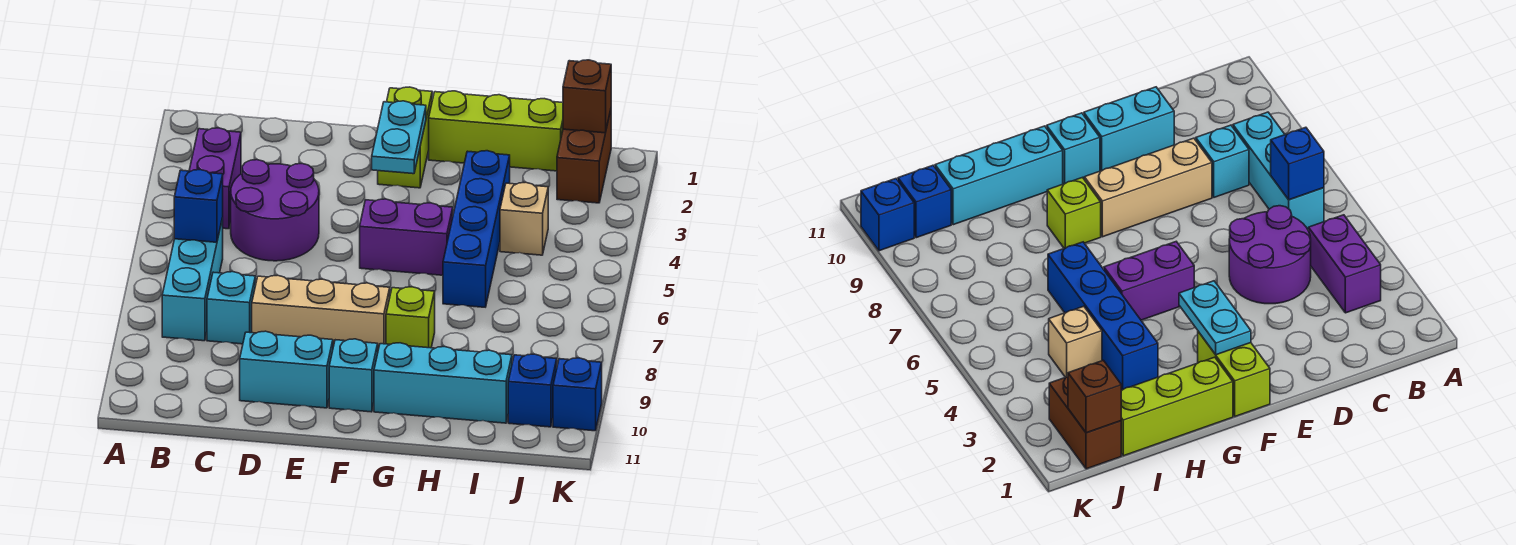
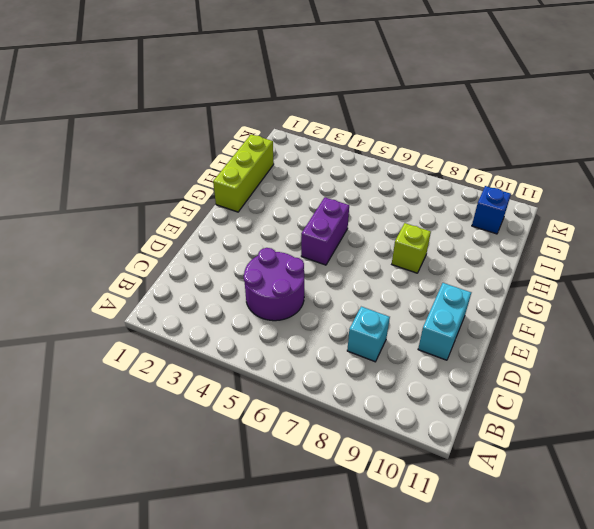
none -> purple 1x2 brick [189,128,241,229]
none -> cyan 1x3 brick [162,218,223,341]
none -> tan 1x3 brick [252,275,390,349]

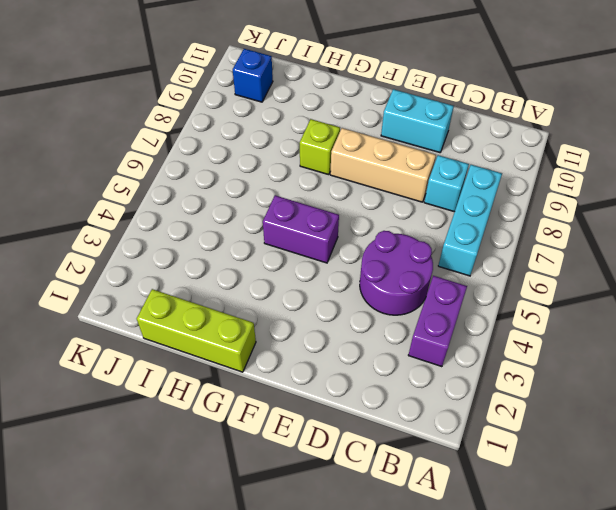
none -> lime 1x2 brick [378,87,432,188]
none -> cyan 1x1 brick [329,339,378,412]
none -> cyan 1x3 brick [374,343,512,423]

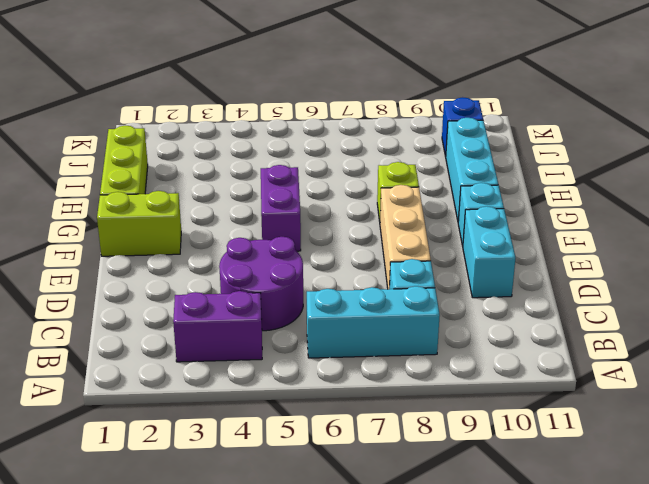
none -> blue 1x4 brick [443,151,510,307]
none -> tan 1x1 brick [500,182,548,255]
none -> brown 1x2 brick [557,110,611,203]

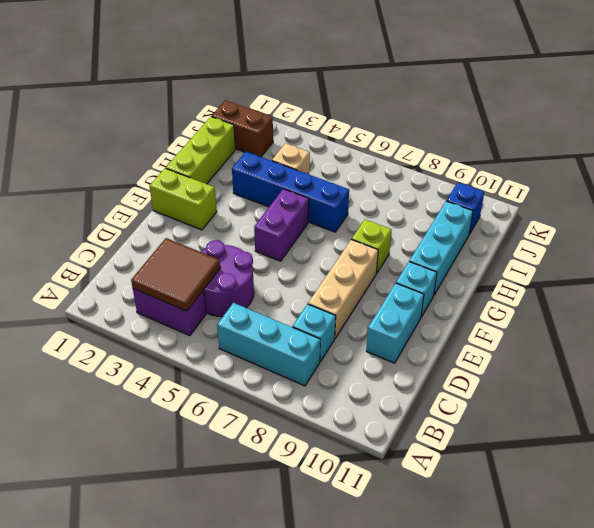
brown 2x2 tile [131,238,220,311] -> none
none -> blue 1x1 brick [553,358,602,431]
none -> blue 1x1 brick [174,170,223,242]
none -> cyan 1x2 plate [372,101,426,174]

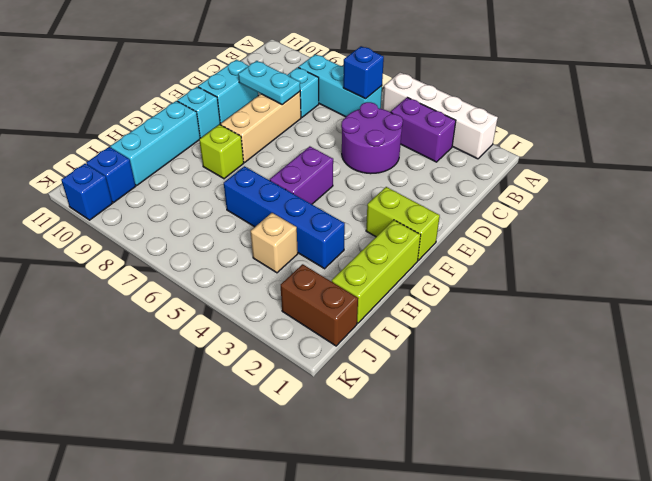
white 1x4 brick [383,73,498,159] -> none
cyan 1x2 plate [238,61,300,105] -> cyan 1x2 plate moved to [372,101,426,174]
none -> brown 1x1 brick [563,60,611,133]

